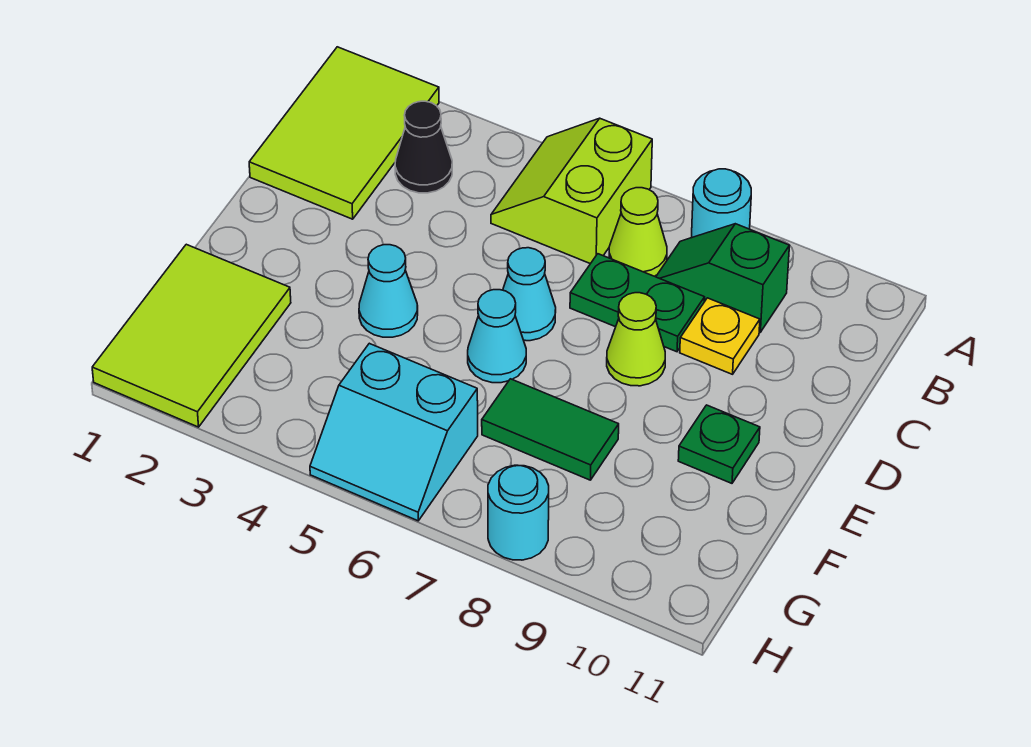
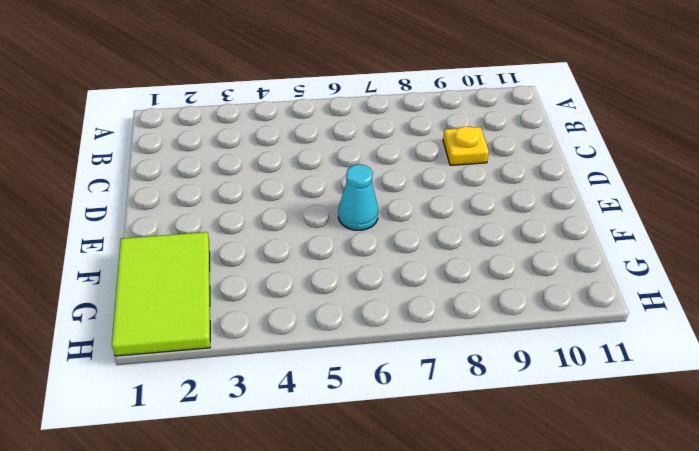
none -> lime 2x3 tile [249,47,439,219]
none -> lime 2x2 slope [491,118,652,264]
none -> cyan 1x1 round brick [692,169,751,237]

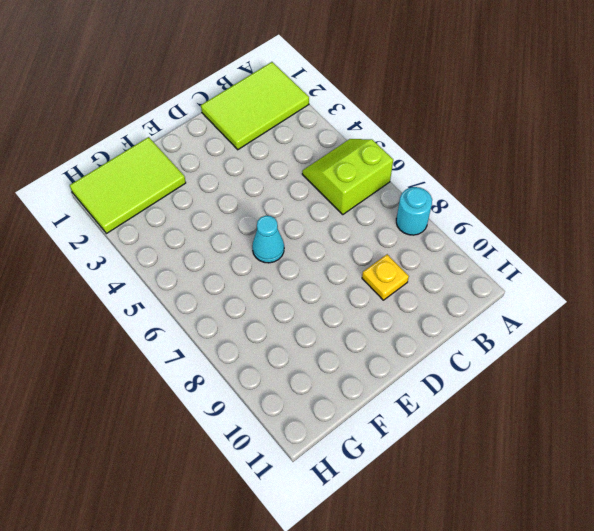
none -> black 1x1 cone [395,101,452,193]
none -> lime 1x1 cone [609,188,667,276]
none -> green 1x2 slope [656,224,790,332]

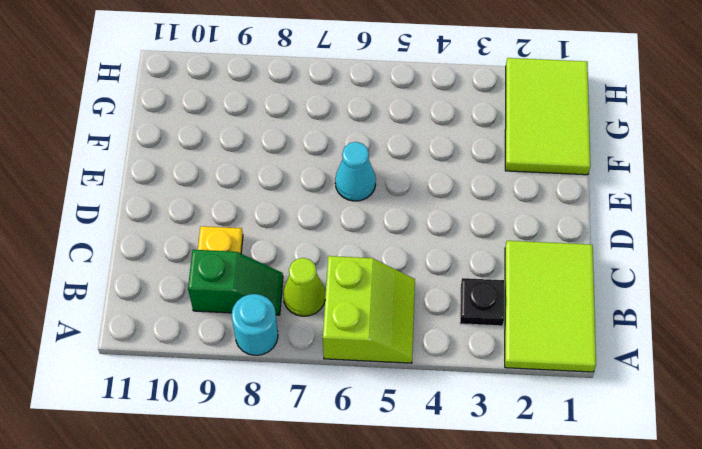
black 1x1 plate [460,278,504,326] -> black 1x1 cone [395,101,452,193]
none -> green 1x2 plate [570,254,705,352]
none -> cyan 1x1 cone [503,248,556,341]
none -> lime 1x1 cone [607,293,665,386]

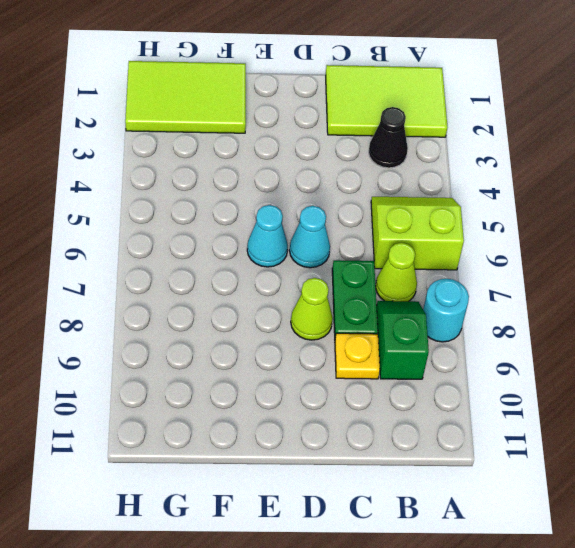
none -> cyan 1x1 cone [359,245,418,337]
none -> green 1x1 plate [678,405,760,483]
none -> green 1x2 tile [482,379,619,480]

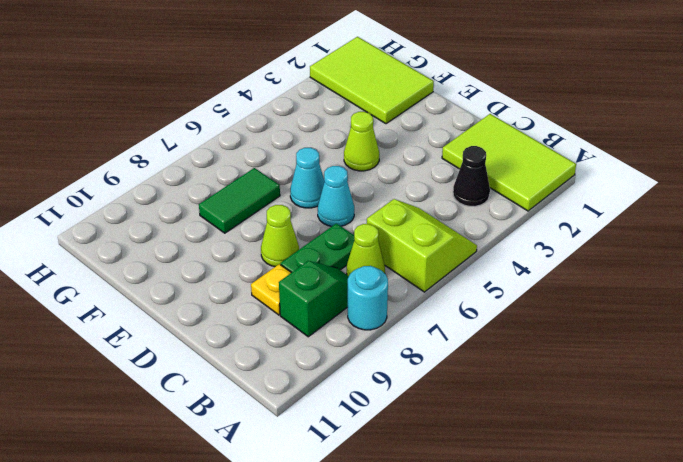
lime 1x1 cone [344,112,379,171] -> cyan 1x1 cone [359,245,418,337]
none -> green 1x1 plate [678,405,760,483]
none -> cyan 2x2 slope [310,343,478,521]
none -> cyan 1x1 round brick [488,465,549,560]

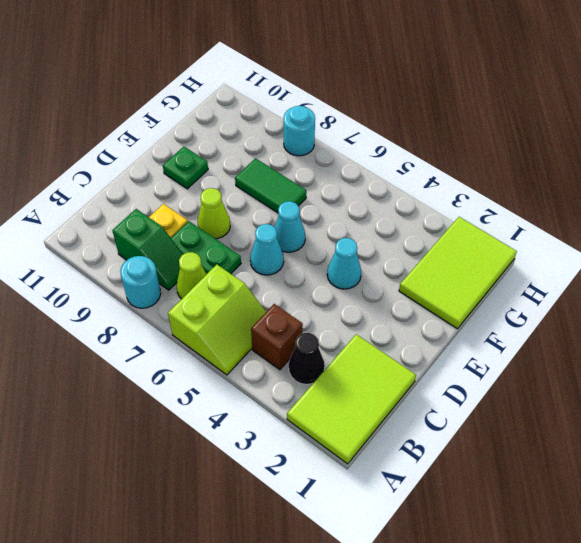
brown 1x1 brick [251,304,303,370] -> none
none -> cyan 2x2 slope [310,343,478,521]

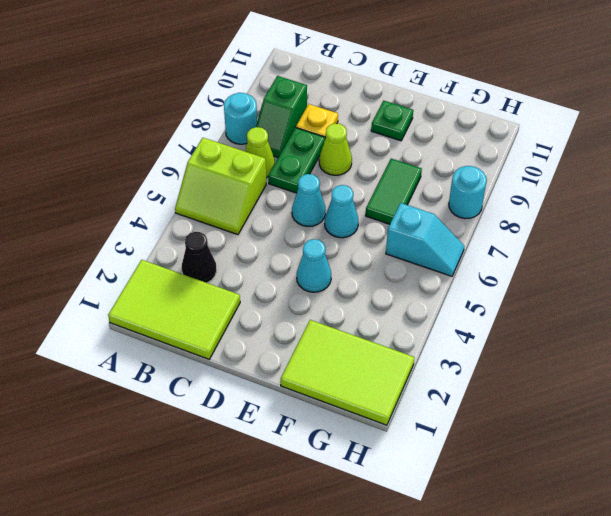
cyan 1x2 slope [386,203,464,276] -> cyan 2x2 slope [310,343,478,521]

